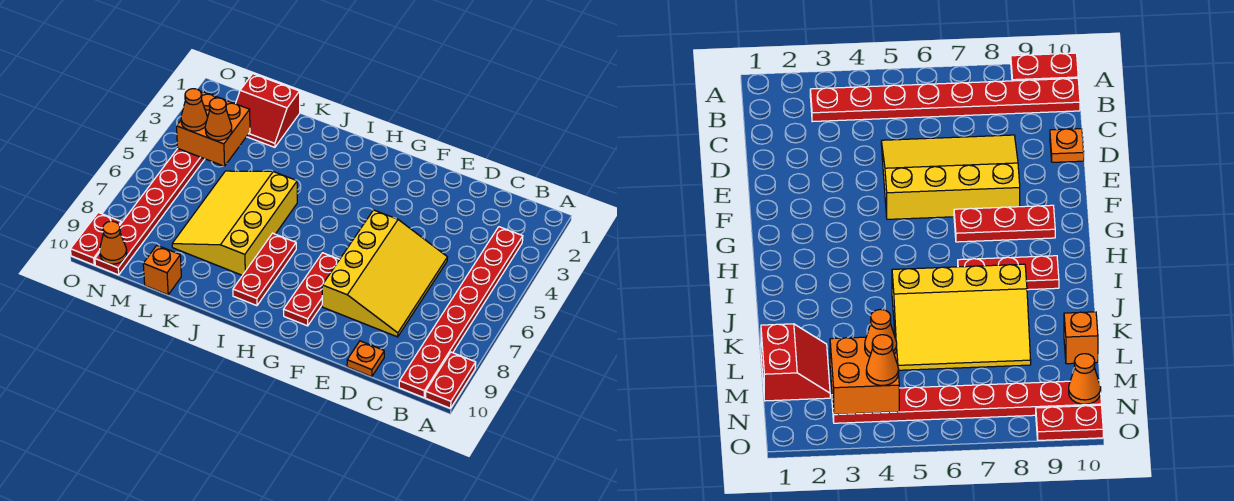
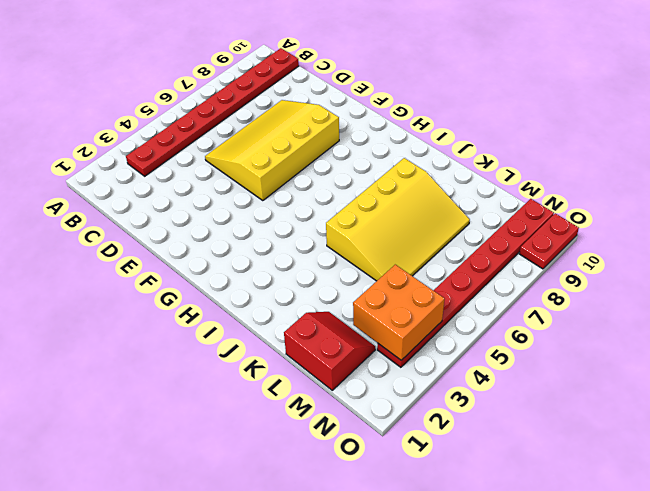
none -> red 1x2 plate [426,352,476,408]
none -> orange 1x1 plate [347,341,384,377]
none -> red 1x3 plate [283,253,340,326]

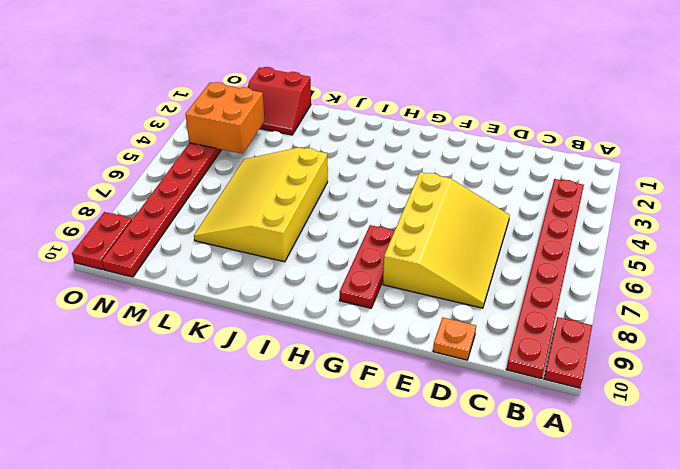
none -> red 1x3 plate [233,233,296,306]
none -> orange 1x1 brick [143,246,181,295]
none -> orange 1x1 cone [100,221,127,264]

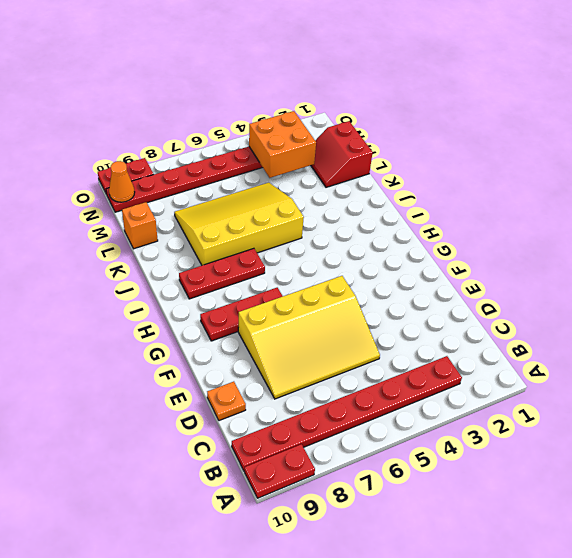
none -> orange 1x1 cone [205,98,232,140]
none -> orange 1x1 cone [181,89,207,131]

